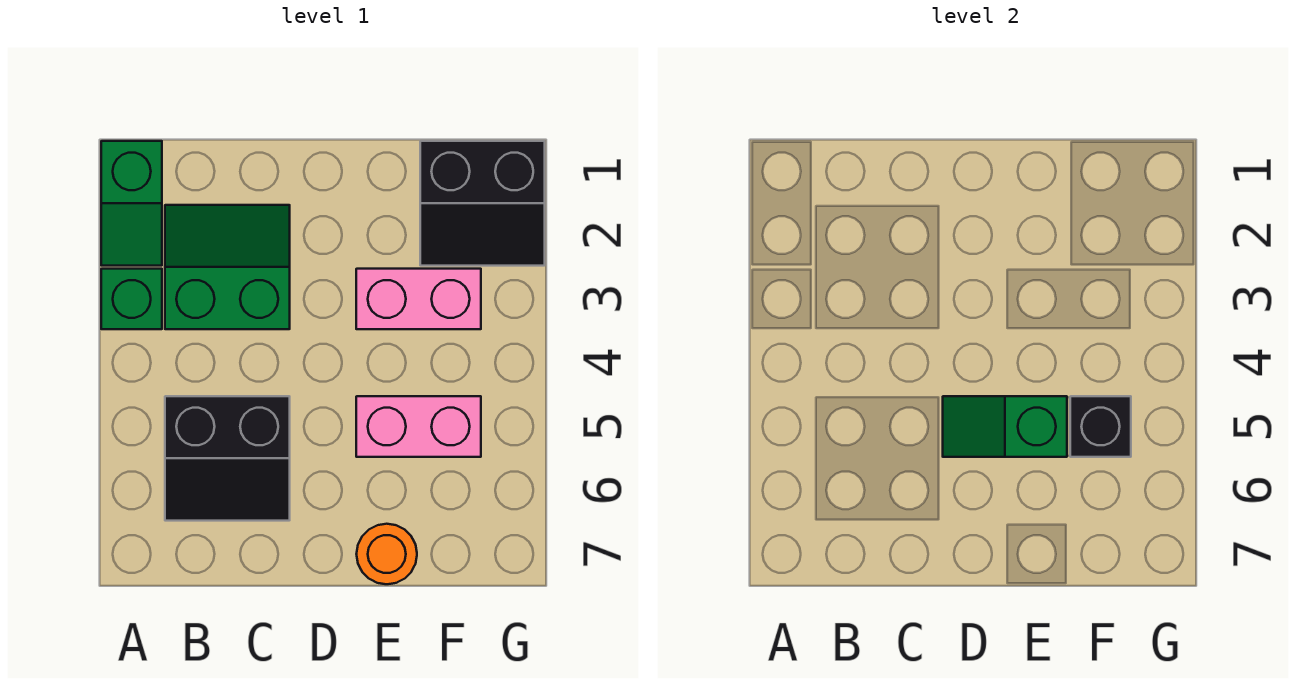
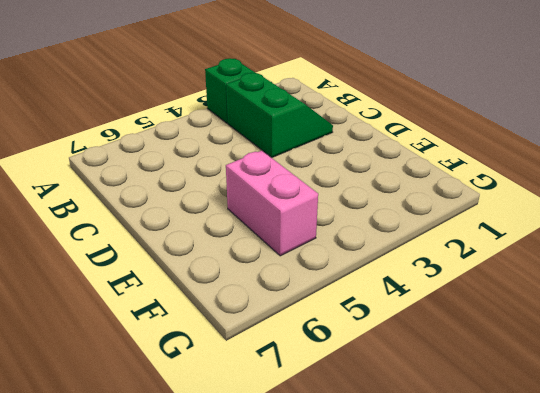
none -> green 1x2 slope [101,141,162,266]
none -> black 2x2 slope [165,396,290,521]

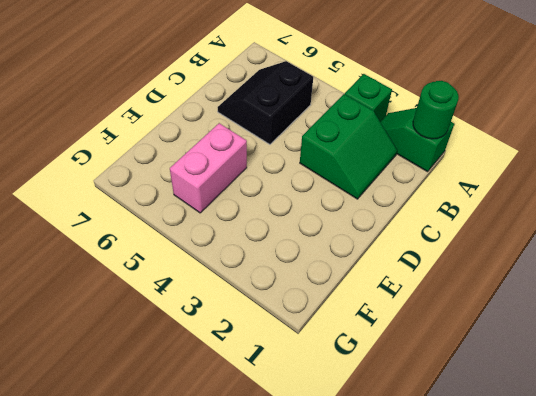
green 1x1 round brick [413,81,459,139] -> none
none -> pink 1x2 brick [356,269,481,329]
none -> orange 1x1 round brick [357,524,417,584]

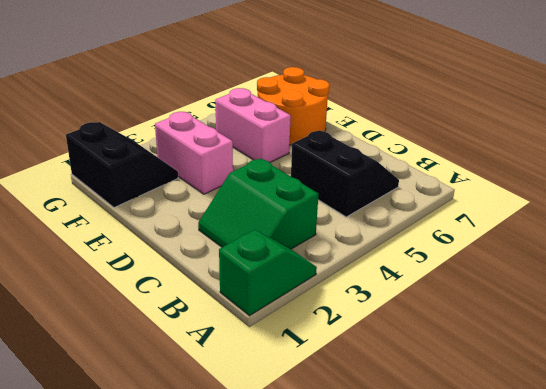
orange 2x2 round brick [257,67,329,145] -> orange 1x1 round brick [357,524,417,584]
none -> green 1x1 brick [101,269,162,329]
none -> green 1x2 slope [943,396,1067,457]

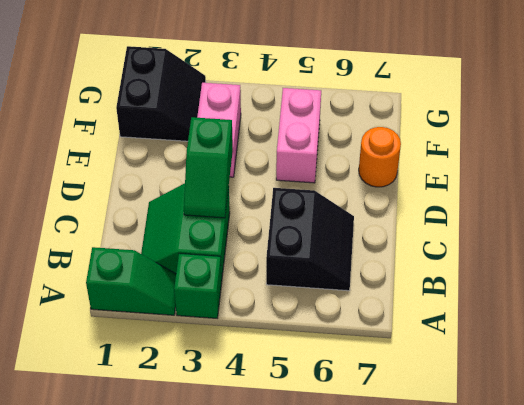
green 1x2 slope [184,117,233,218] -> green 1x2 slope moved to [943,396,1067,457]
none -> black 1x1 brick [1070,396,1131,457]

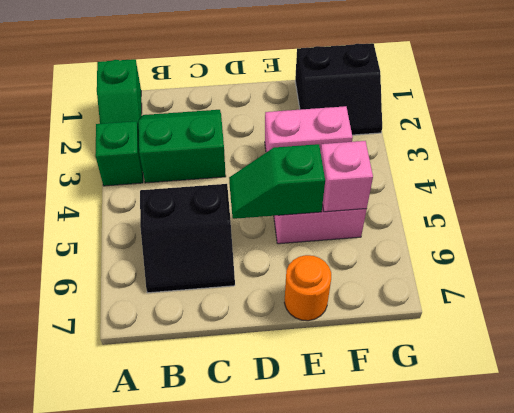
pink 1x1 brick [321,141,373,212] -> black 1x1 brick [1070,396,1131,457]

